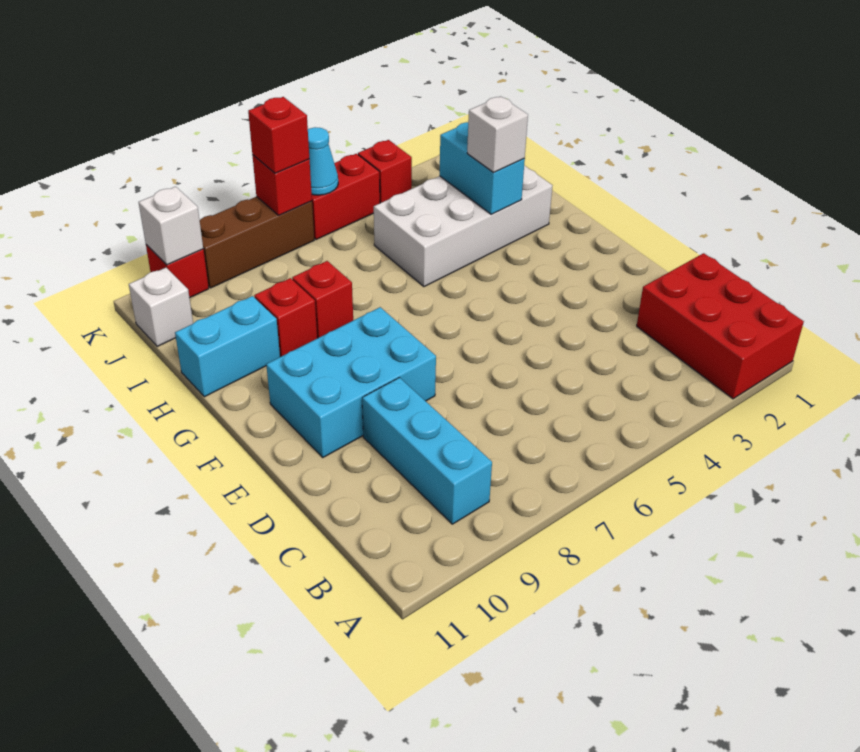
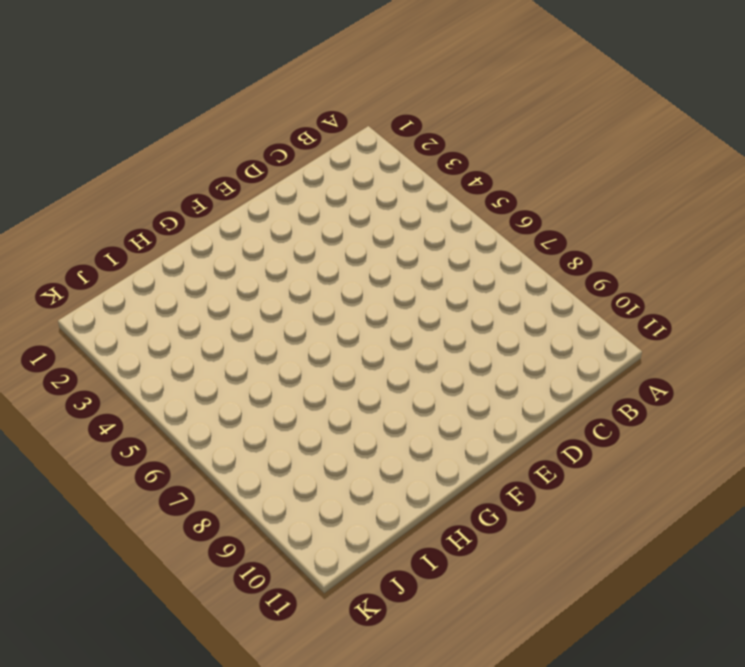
none -> red 2x3 brick [637,253,804,399]
none -> cyan 1x3 brick [362,378,492,524]
none -> cyan 2x3 brick [266,307,436,457]

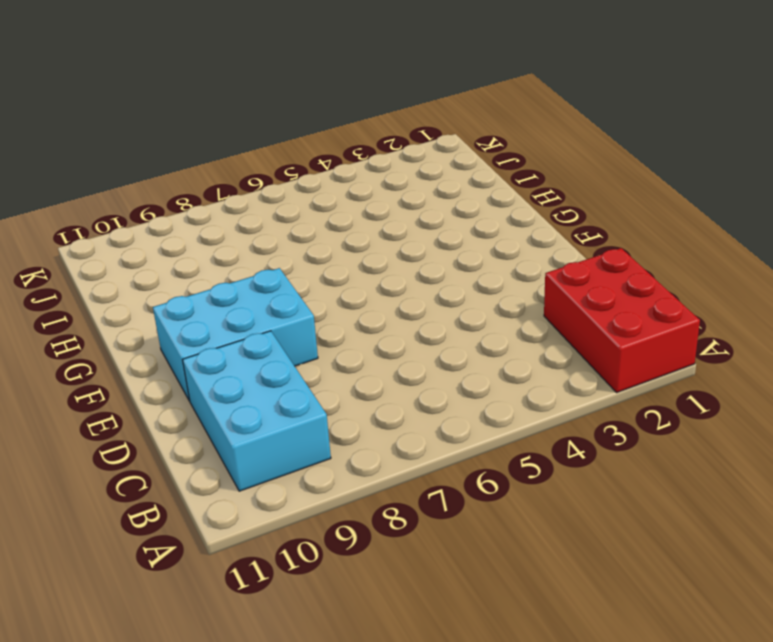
cyan 2x3 brick [183,331,331,491] -> cyan 1x3 brick [362,378,492,524]
none -> white 2x4 brick [374,165,553,287]
none -> red 1x1 brick [292,261,353,338]
none -> red 1x1 brick [254,278,317,356]

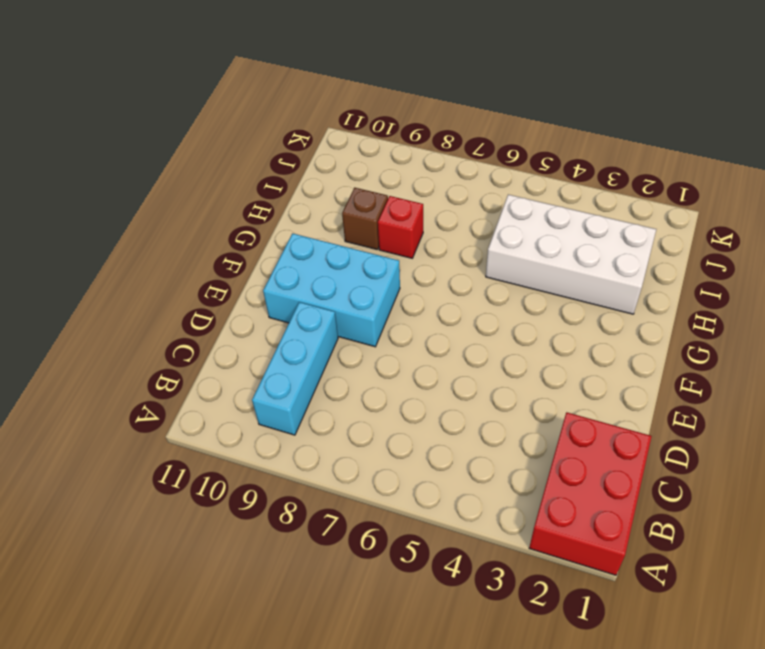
brown 1x1 brick [342,188,388,250] -> red 1x1 brick [254,278,317,356]
none -> cyan 1x2 brick [175,296,280,397]
none -> white 1x1 brick [129,268,193,346]
none -> red 1x1 brick [358,140,412,203]

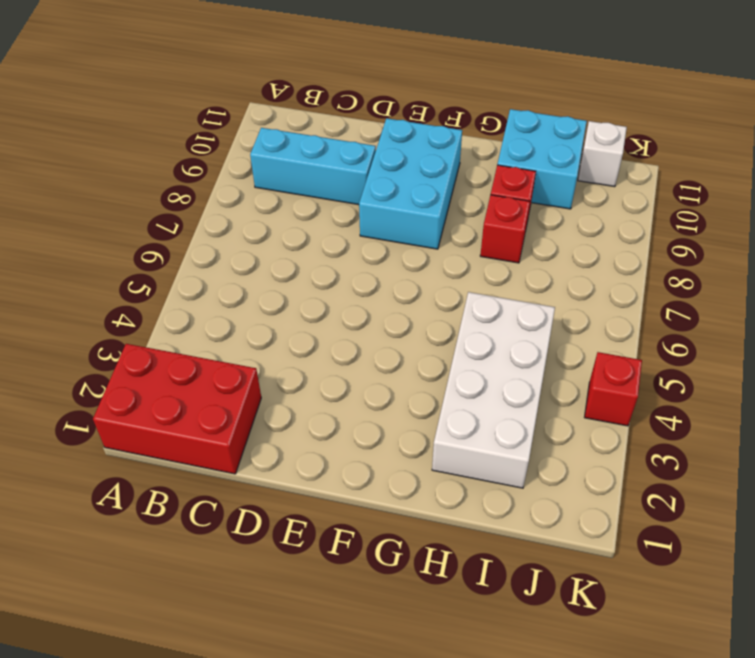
cyan 2x2 brick [497,109,587,209] -> cyan 1x2 brick [175,296,280,397]
none -> red 1x2 brick [312,154,380,240]
none -> brown 1x3 brick [200,197,314,288]
none -> red 1x1 brick [146,245,209,298]

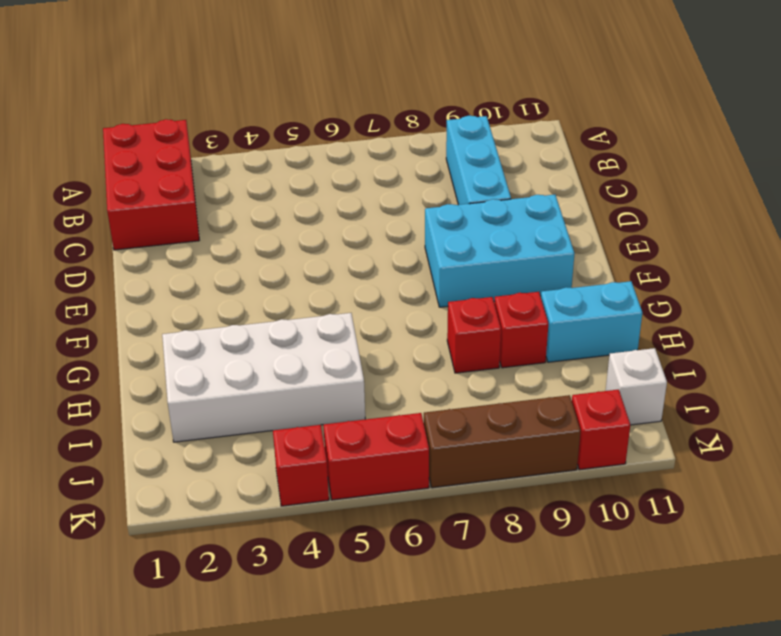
none -> cyan 1x2 brick [440,122,525,214]
none -> cyan 1x1 cone [308,127,338,195]
none -> red 1x1 brick [252,155,312,215]

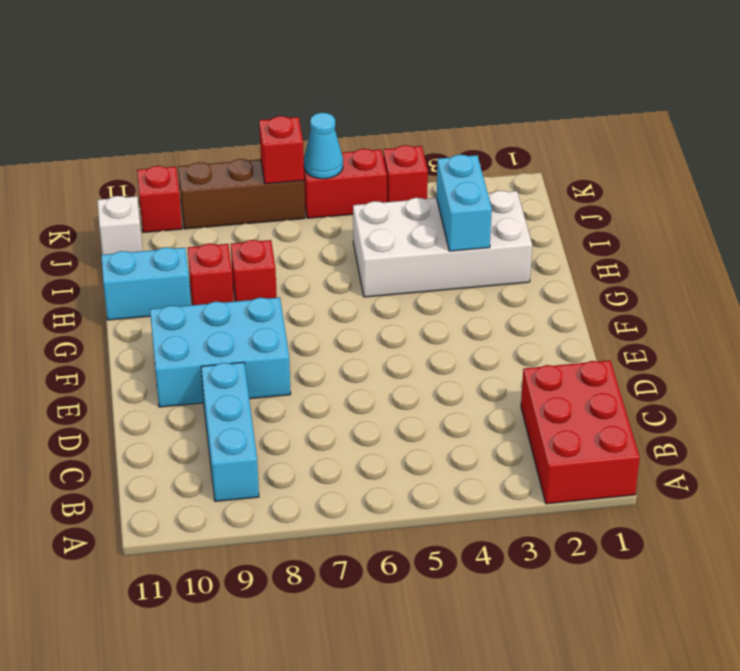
none -> white 1x1 brick [139,187,203,265]
none -> white 1x1 brick [467,96,528,173]
none -> red 1x1 brick [248,97,309,173]

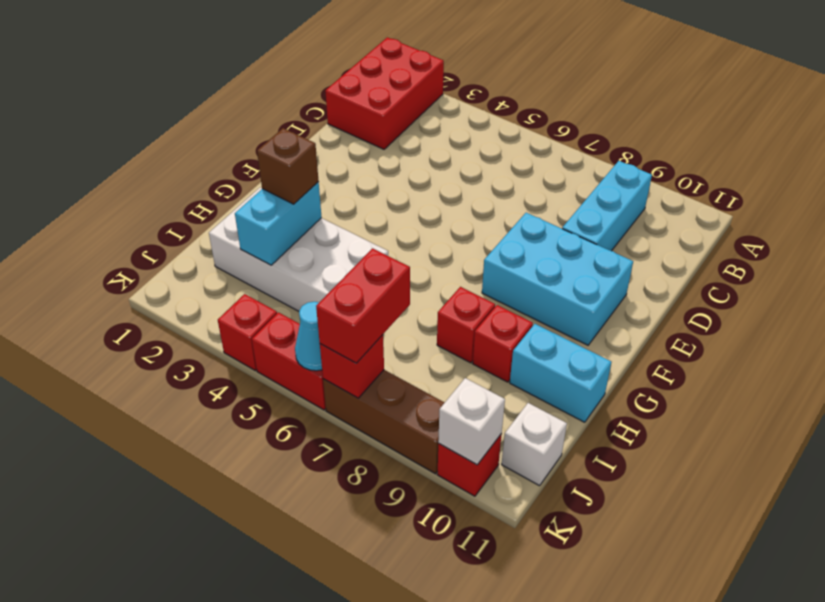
brown 1x1 brick [257,128,319,204] -> white 1x1 brick [467,96,528,173]
red 1x2 brick [316,248,410,363] -> red 1x1 brick [248,97,309,173]

